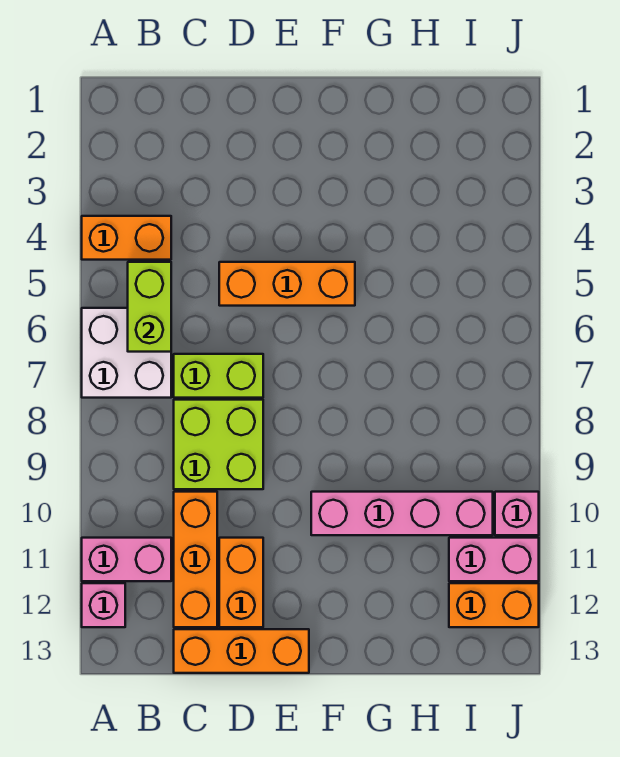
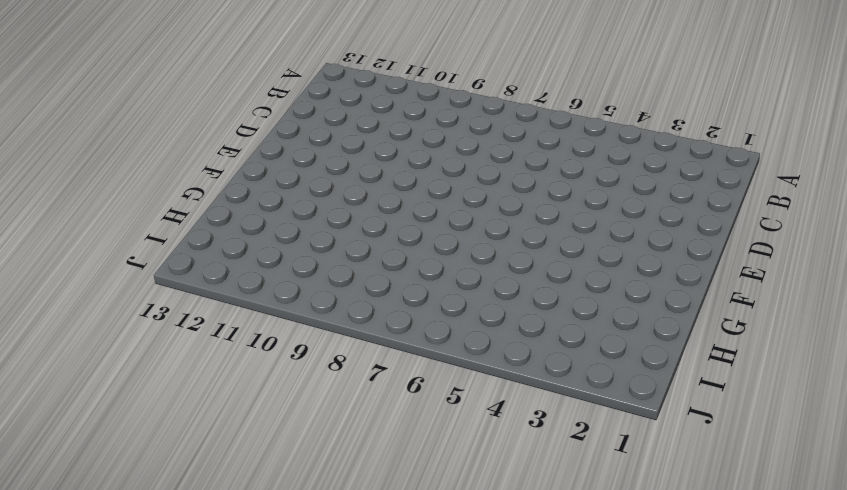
none -> orange 1x2 brick [82,216,171,260]
none -> white 2x2 brick [82,308,171,398]
none -> pink 1x2 brick [82,538,171,581]

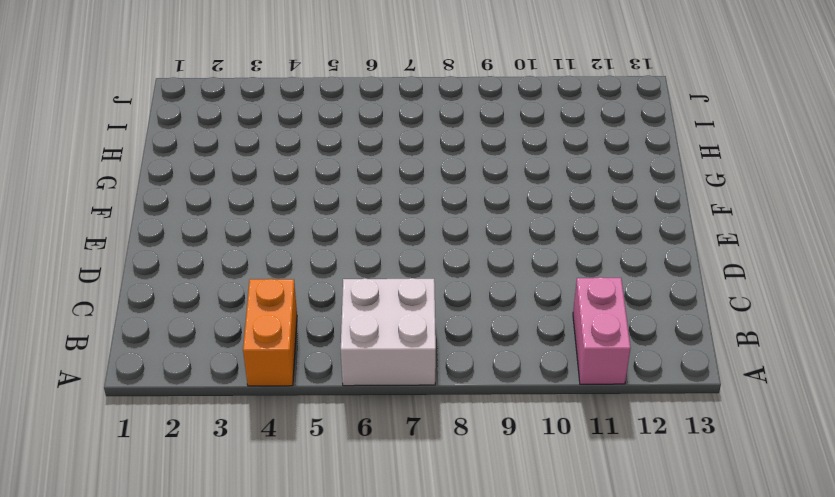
none -> pink 1x1 brick [82,583,125,627]
none -> lime 1x2 brick [174,354,263,398]
none -> lime 2x2 brick [174,400,263,489]

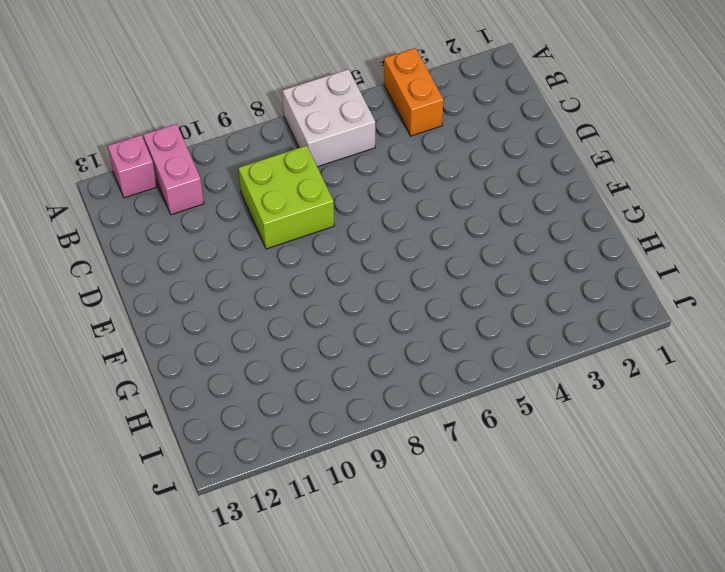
none -> lime 1x2 brick [174,354,263,398]
none -> orange 1x3 brick [174,492,217,627]
none -> orange 1x3 brick [174,629,309,673]

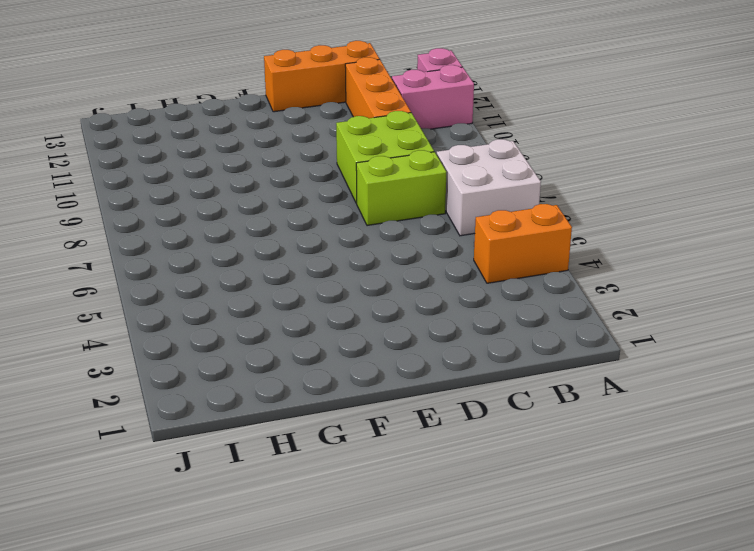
none -> orange 1x3 brick [219,262,355,306]
none -> orange 1x2 brick [219,538,263,627]
none -> pink 1x4 brick [311,492,493,535]

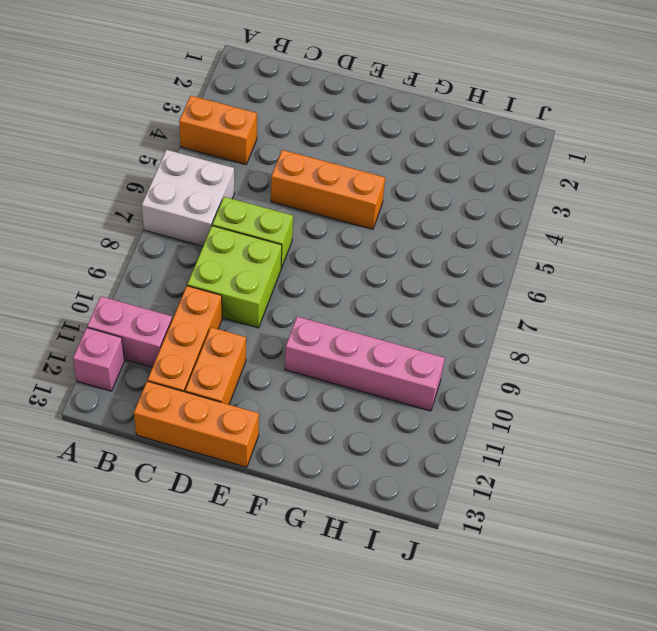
none -> pink 1x2 brick [449,538,539,581]
none -> orange 1x2 brick [449,583,539,627]
none -> pink 1x1 brick [495,492,539,535]

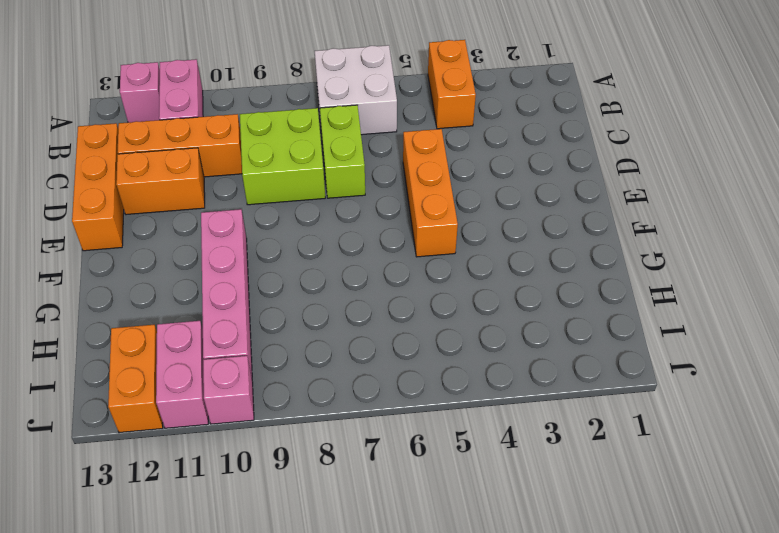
none -> lime 1x2 brick [128,262,171,352]

